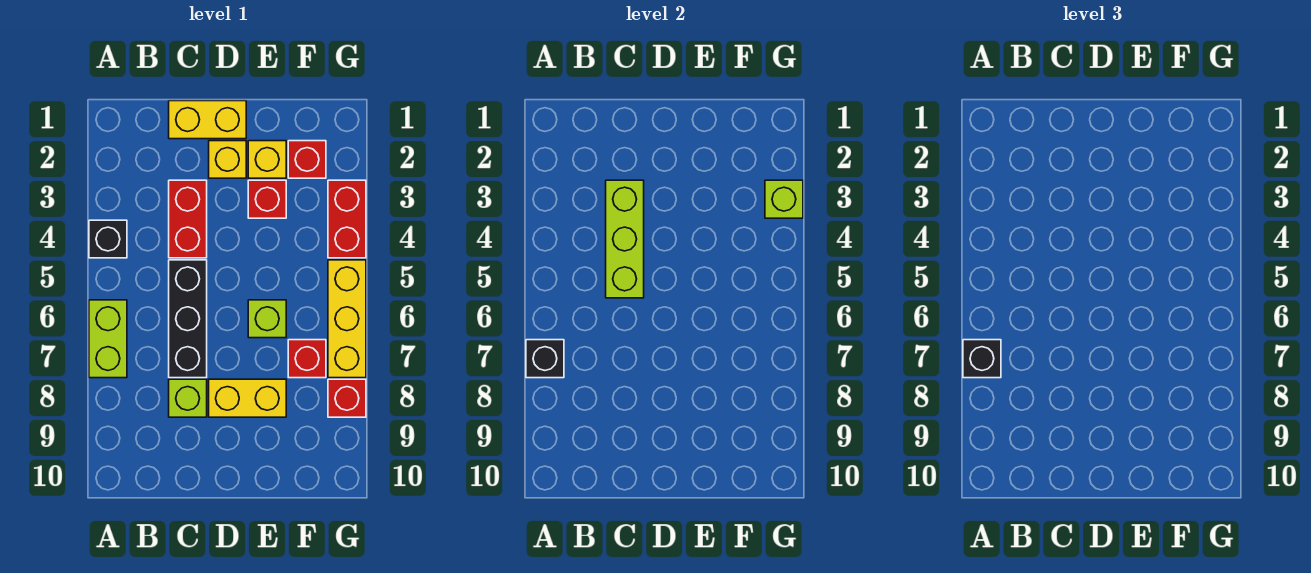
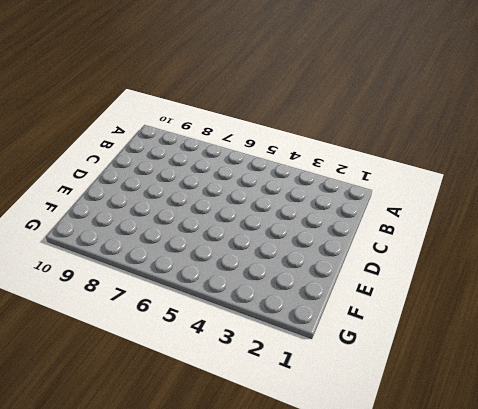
none -> black 1x1 brick [89,220,127,258]
none -> lime 1x2 brick [89,300,127,378]
none -> yellow 1x2 brick [169,101,246,139]

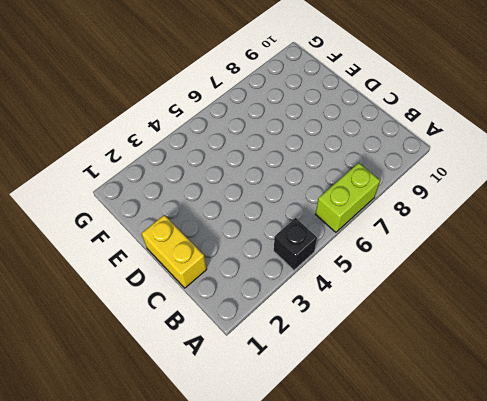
none -> red 1x2 brick [169,180,207,258]
none -> black 1x3 brick [169,260,207,378]
none -> lime 1x1 brick [169,379,207,417]

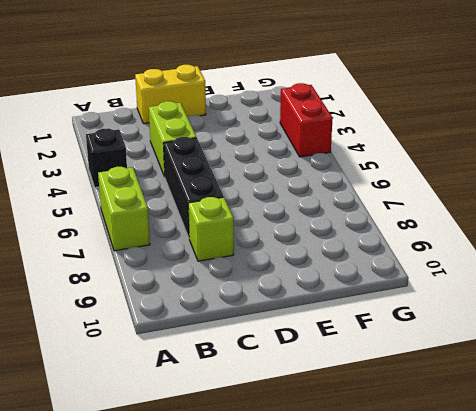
lime 1x2 brick [149,101,196,177] -> red 1x2 brick [169,180,207,258]
none -> yellow 1x1 brick [209,141,246,178]
none -> yellow 1x2 brick [209,379,286,417]
none -> yellow 1x1 brick [248,141,286,178]

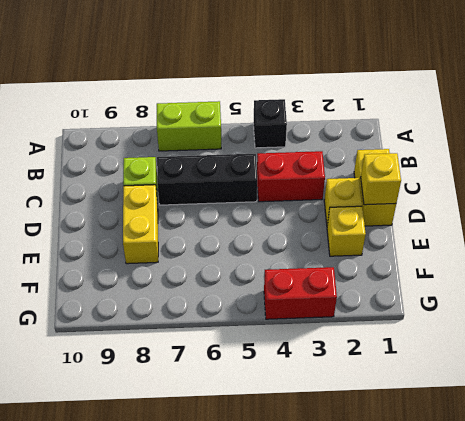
yellow 1x1 brick [361,153,401,205] -> none
none -> red 1x1 brick [248,180,286,218]
none -> lime 1x1 brick [248,300,286,338]
none -> red 1x1 brick [288,141,326,178]

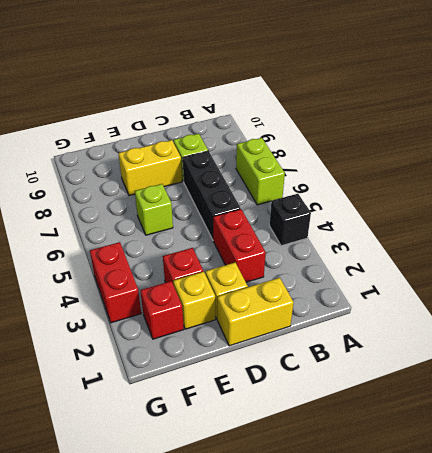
none -> red 1x1 brick [288,340,326,378]
none -> yellow 1x3 brick [328,260,366,378]
none -> red 1x1 brick [328,379,366,417]

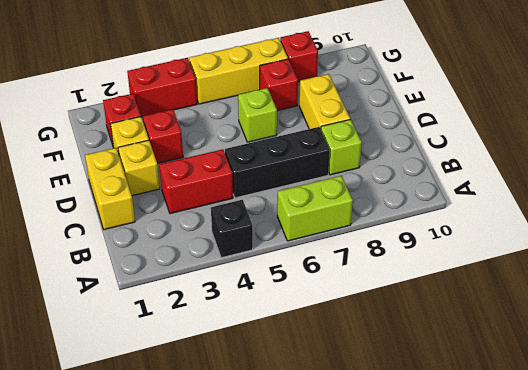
none -> black 1x1 brick [526,340,564,378]
none -> lime 1x3 brick [606,180,644,298]
none -> lime 1x1 brick [765,180,803,218]

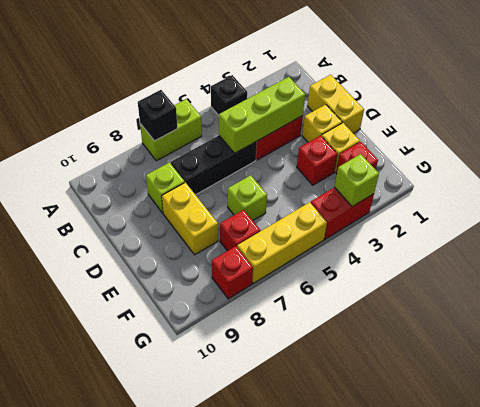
none -> black 1x1 brick [963,340,1001,378]

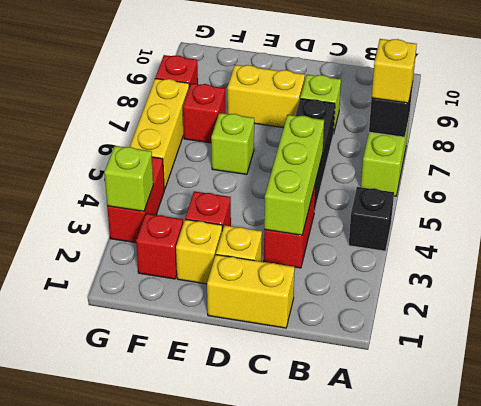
yellow 1x1 brick [372,39,417,103] -> black 1x1 brick [963,340,1001,378]

